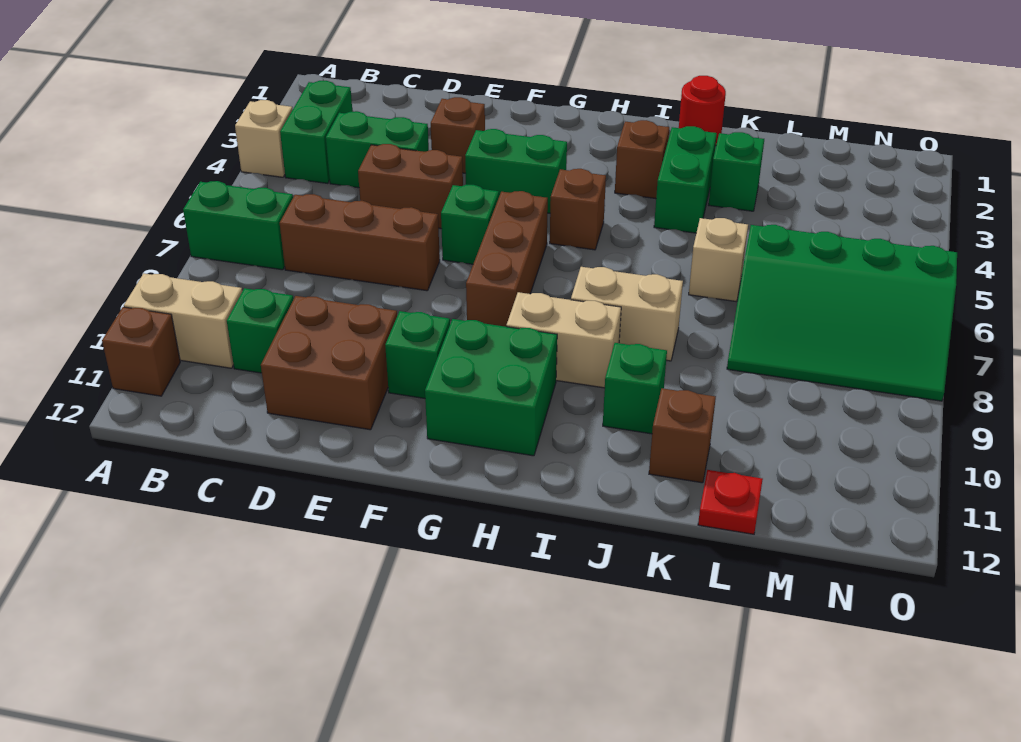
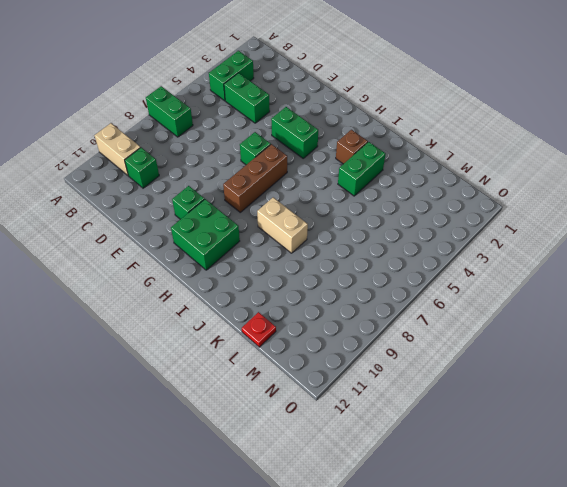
none -> tan 1x1 brick [235,100,293,177]
none -> brown 1x1 brick [102,307,180,396]
none -> brown 1x3 brick [280,194,440,291]

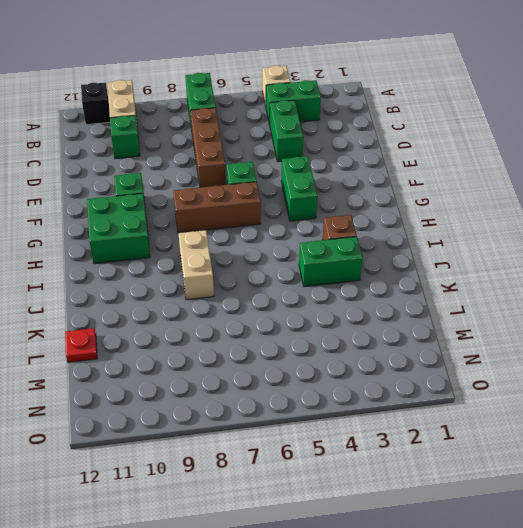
black 1x1 brick [81,83,110,125] -> brown 1x1 brick [102,307,180,396]
none -> brown 1x2 brick [358,144,463,229]
none -> brown 2x2 brick [261,296,397,430]
none -> brown 1x1 brick [431,97,485,173]

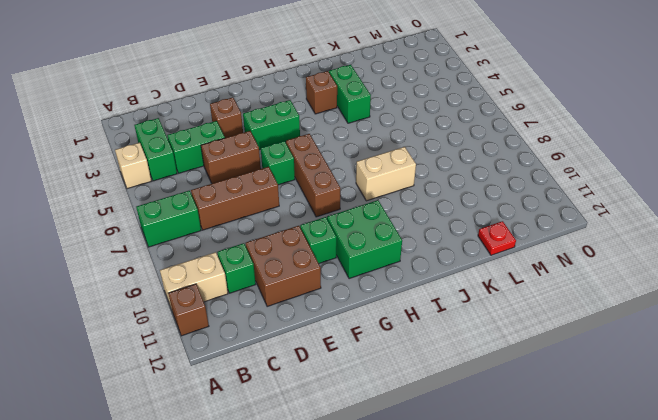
none -> brown 1x1 brick [550,169,606,250]
none -> tan 1x2 brick [506,292,621,388]
none -> red 1x1 round brick [679,76,726,146]

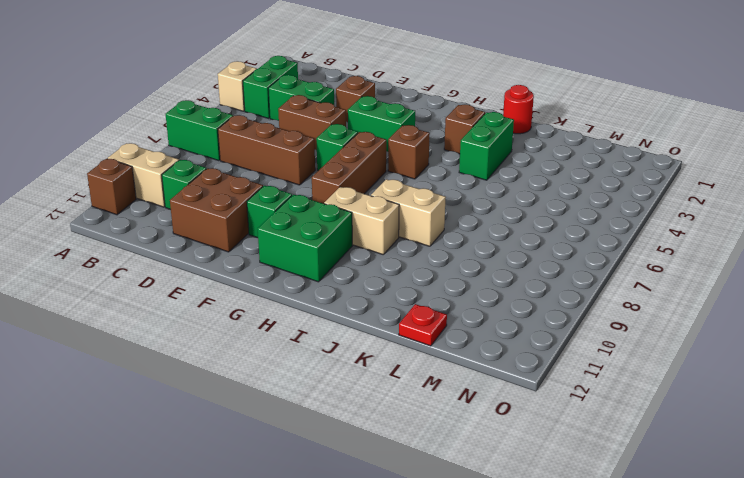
none -> green 1x1 brick [603,343,667,434]
none -> green 1x1 brick [709,132,764,211]
none -> tan 1x1 brick [689,218,748,302]

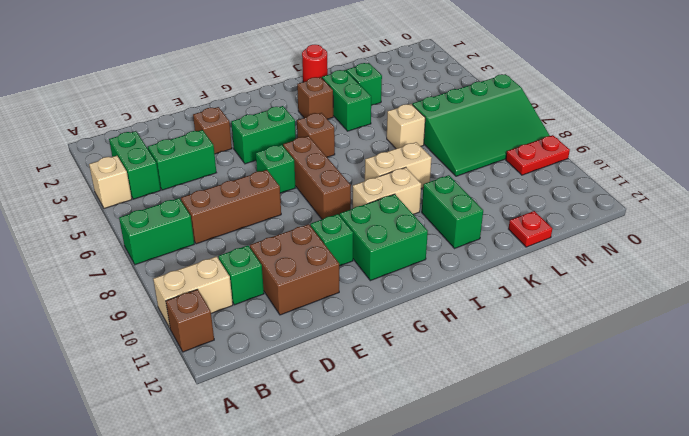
green 1x2 brick [422,175,483,248] -> green 1x1 brick [603,343,667,434]
red 1x2 plate [506,135,570,175] -> none
none -> brown 1x2 brick [358,144,463,229]
none -> brown 1x1 brick [649,388,716,483]

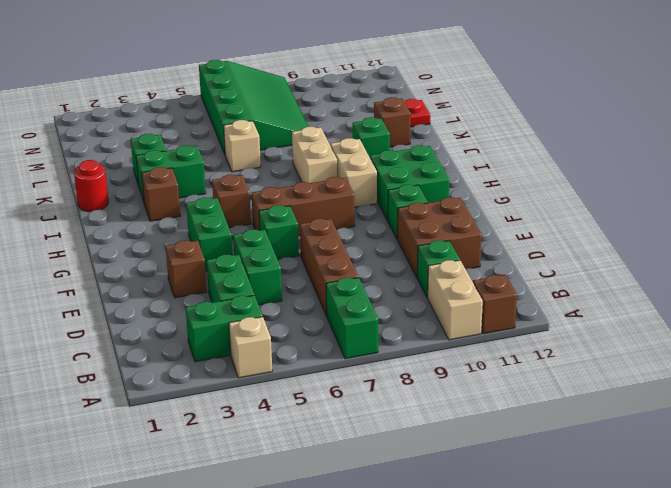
green 1x2 brick [233,229,282,305] -> brown 1x2 brick [358,144,463,229]

